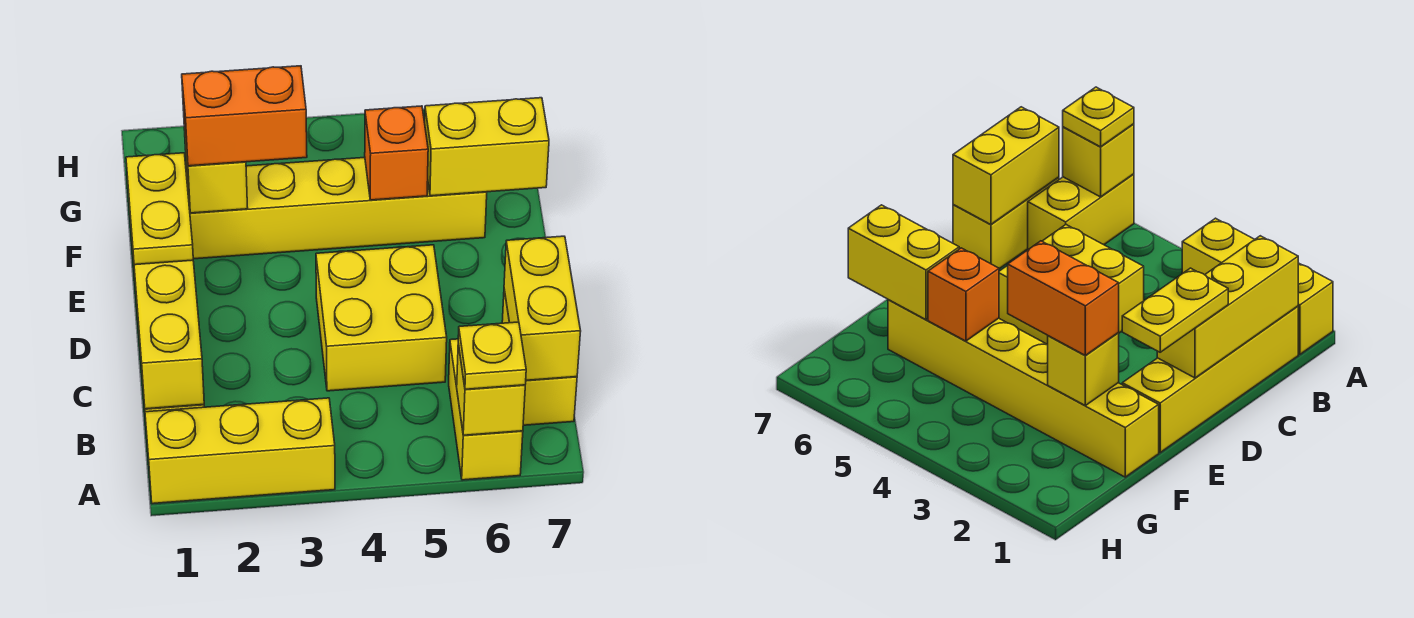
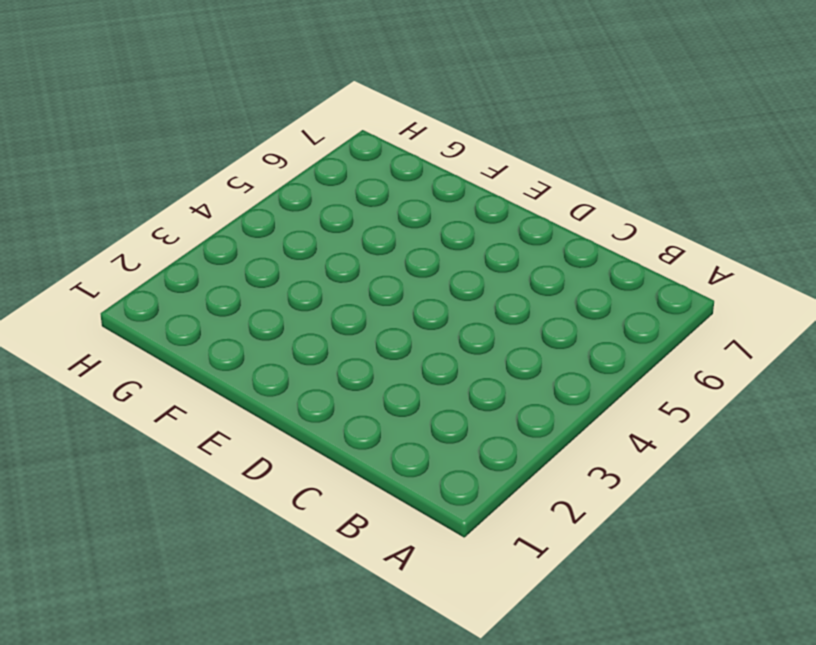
none -> yellow 1x3 brick [145,398,335,504]
none -> yellow 1x2 brick [449,339,523,480]
none -> yellow 1x4 brick [1122,306,1298,452]

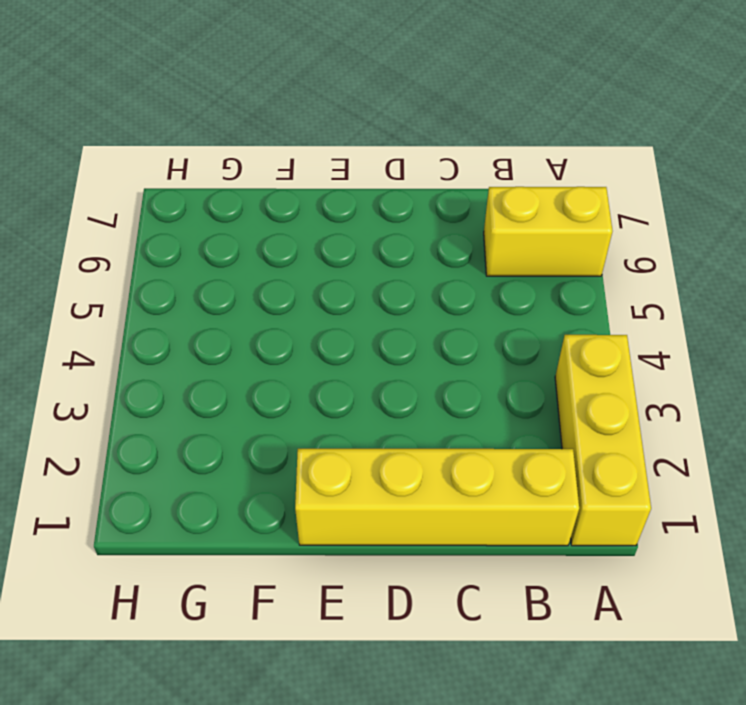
none -> yellow 1x2 brick [502,290,577,425]
none -> yellow 2x2 brick [316,245,447,391]
none -> yellow 1x6 brick [127,158,487,259]

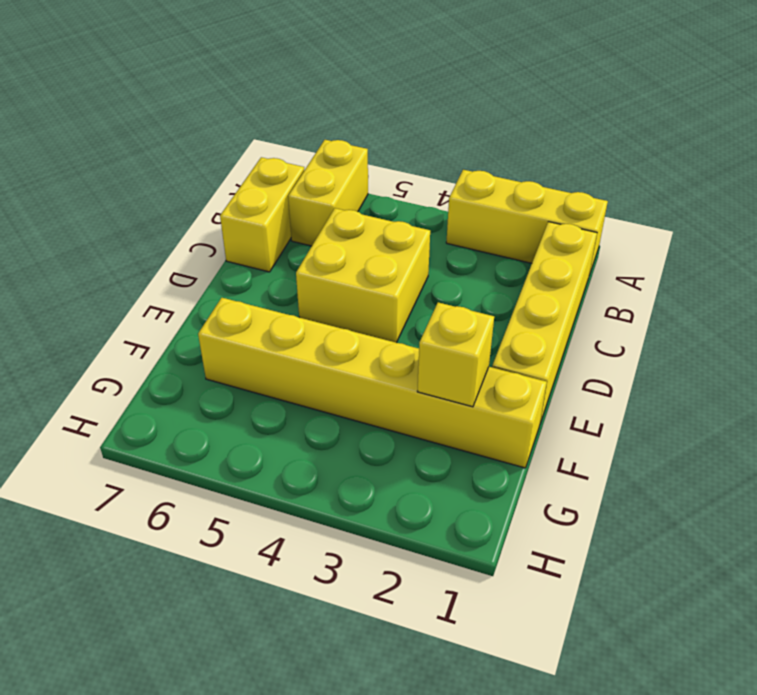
none -> yellow 1x1 brick [457,344,525,435]
none -> yellow 1x3 brick [132,244,204,409]
none -> yellow 1x2 brick [504,236,581,380]

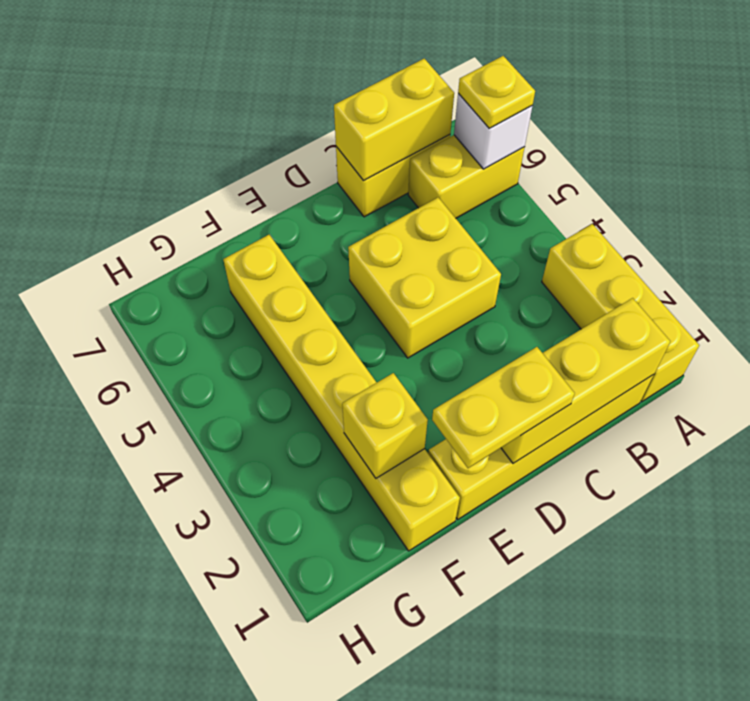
white 1x1 brick [454,93,532,169] -> yellow 1x1 brick [457,344,525,435]
none -> orange 1x1 brick [365,106,428,200]
none -> yellow 1x2 brick [425,98,549,196]
none -> orange 1x2 brick [182,66,307,166]

